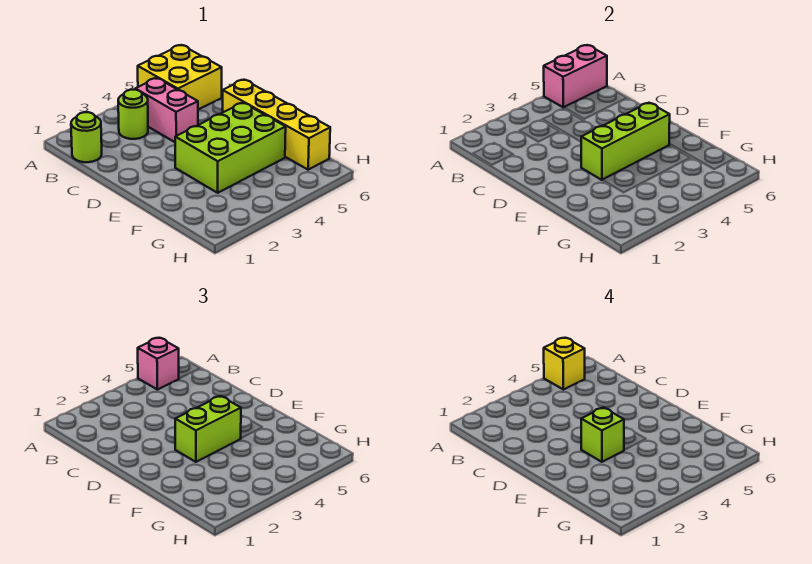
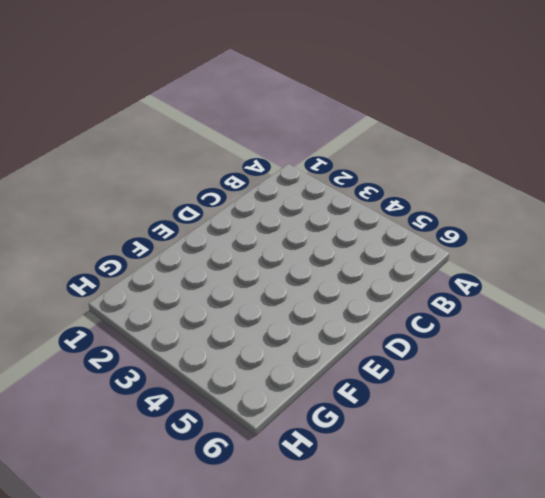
none -> yellow 2x2 brick [138,45,222,109]
none -> lime 1x1 round brick [71,112,102,162]
none -> lime 1x1 round brick [118,90,148,139]

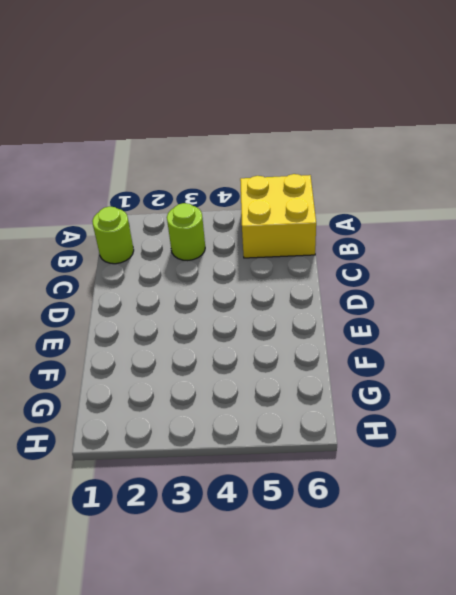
none -> pink 1x2 brick [135,78,198,142]
none -> yellow 1x4 brick [223,80,330,170]
none -> lime 2x3 brick [175,103,286,193]

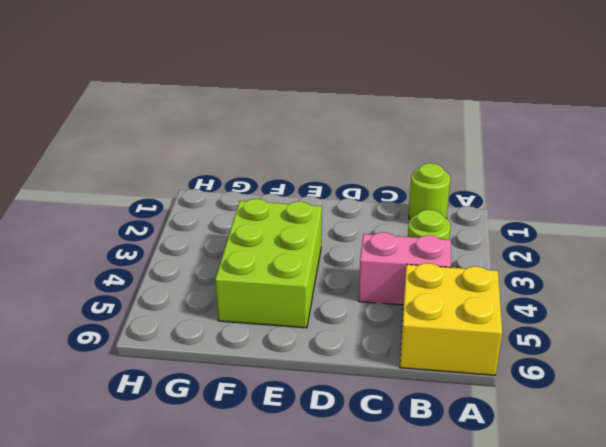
none -> yellow 1x4 brick [223,80,330,170]
none -> pink 1x2 brick [544,45,607,108]
none -> lime 1x3 brick [581,103,670,180]

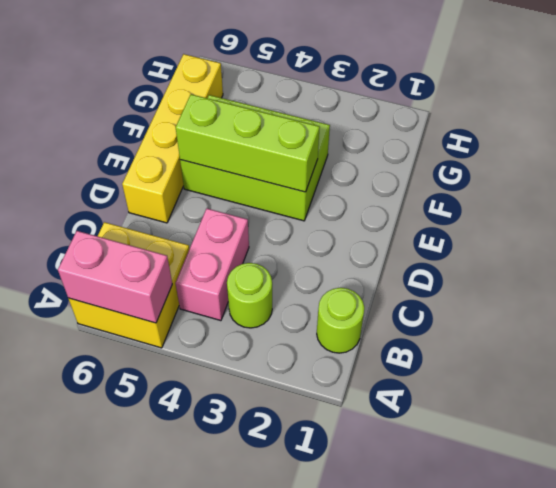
none -> pink 1x1 brick [138,338,179,390]
none -> lime 1x2 brick [175,396,241,462]
none -> yellow 1x1 brick [544,338,585,390]

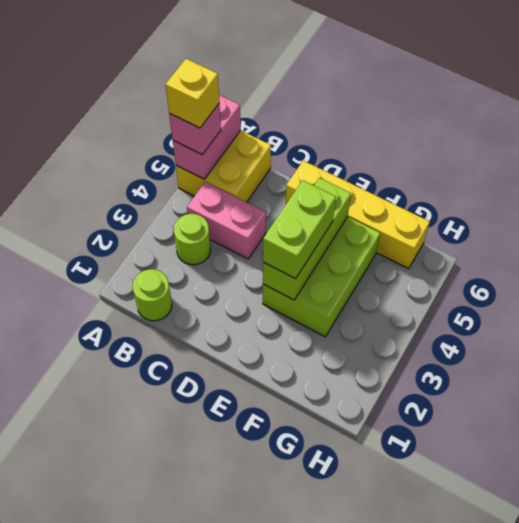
none -> lime 1x1 brick [581,407,624,462]

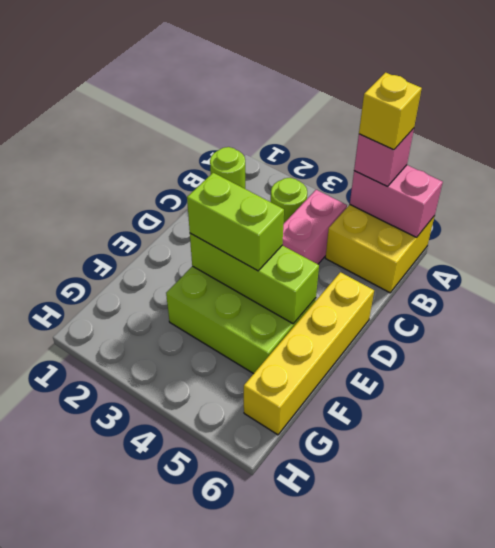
none -> lime 1x1 brick [581,407,624,462]

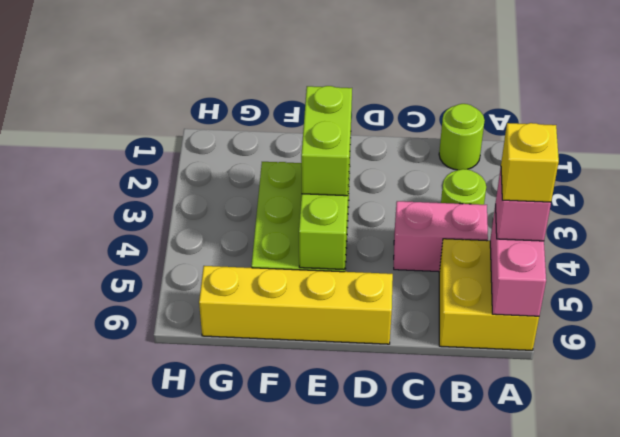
none -> lime 1x1 brick [581,407,624,462]

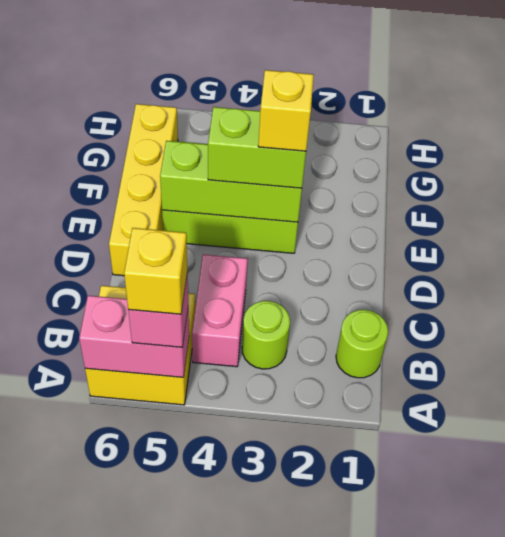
yellow 1x1 brick [258,70,314,151] -> lime 1x1 brick [581,407,624,462]

